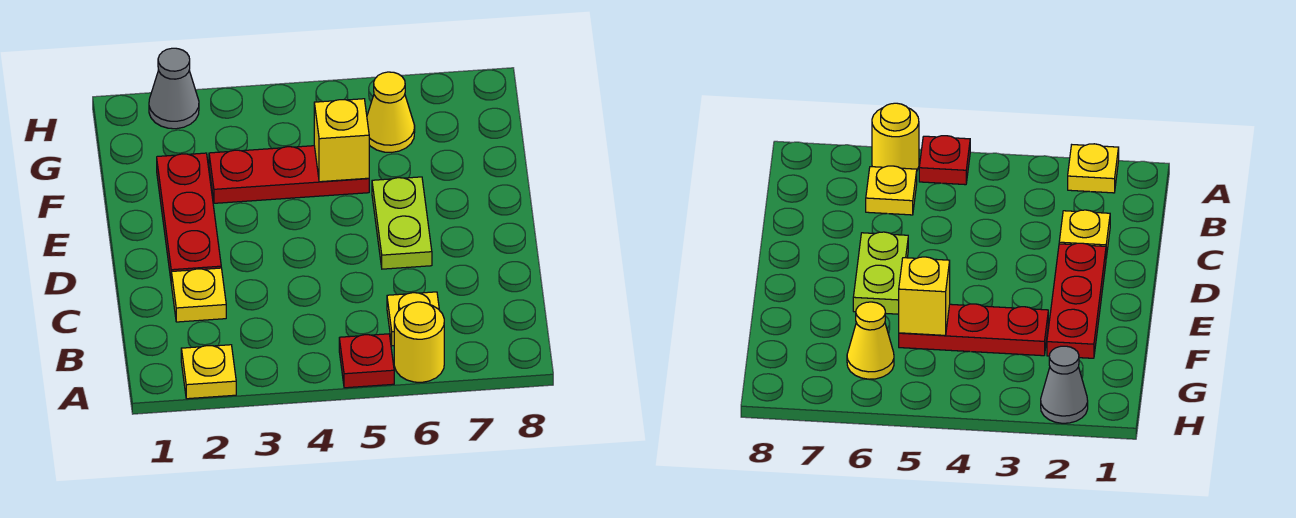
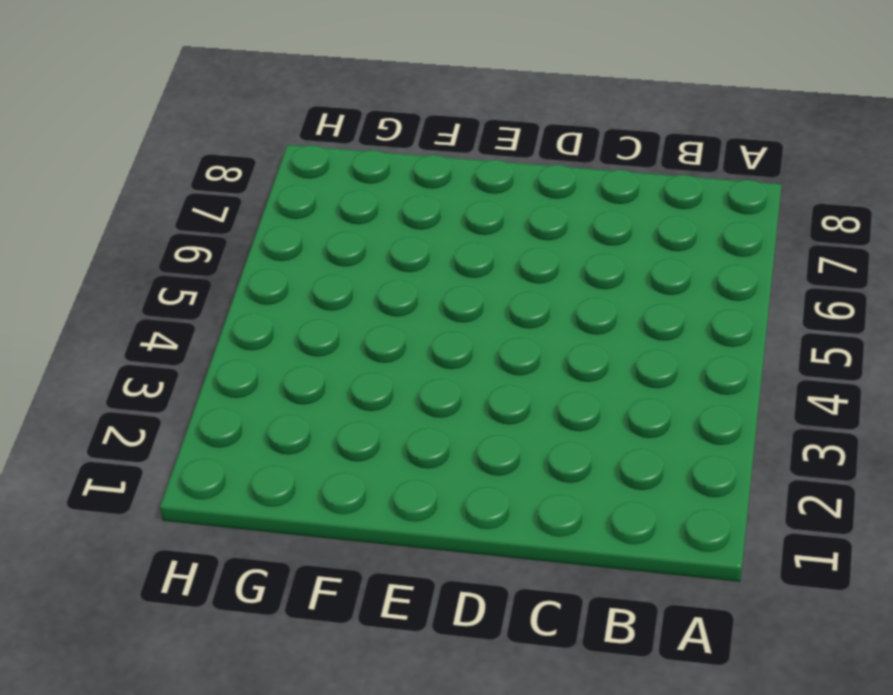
none -> yellow 1x1 plate [181,345,236,399]
none -> red 1x1 plate [339,334,394,388]

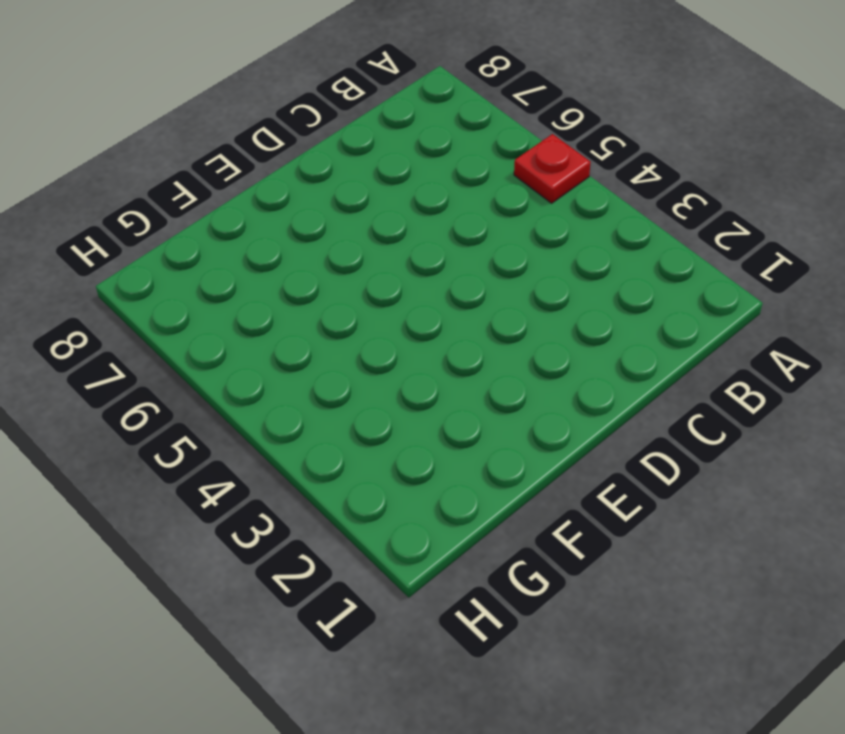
none -> yellow 1x1 plate [181,345,236,399]
none -> yellow 1x1 round brick [394,302,444,382]

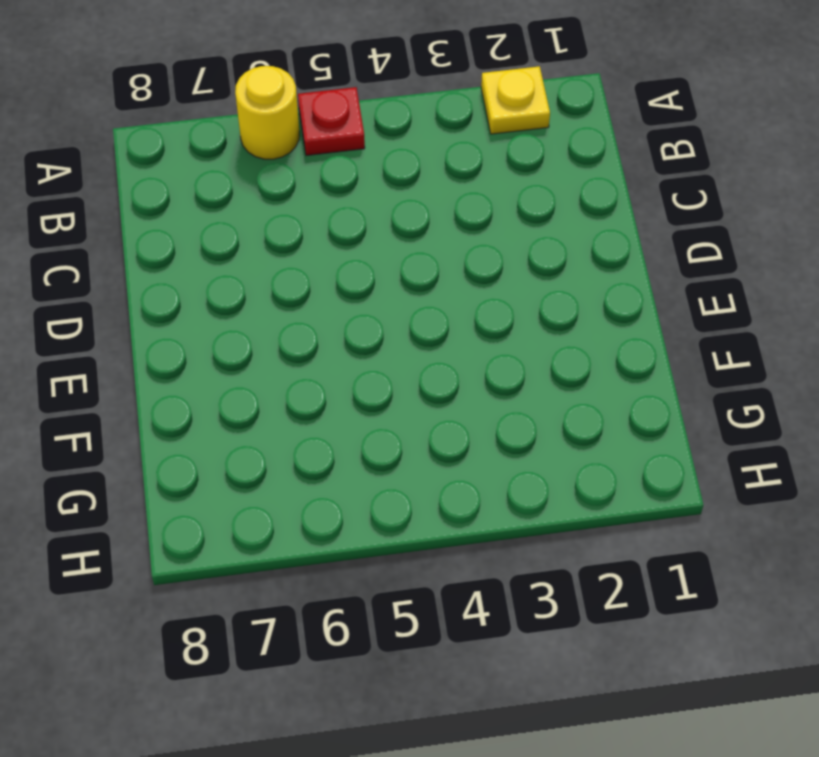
none -> yellow 1x1 plate [387,292,439,346]
none -> yellow 1x1 plate [171,268,226,322]

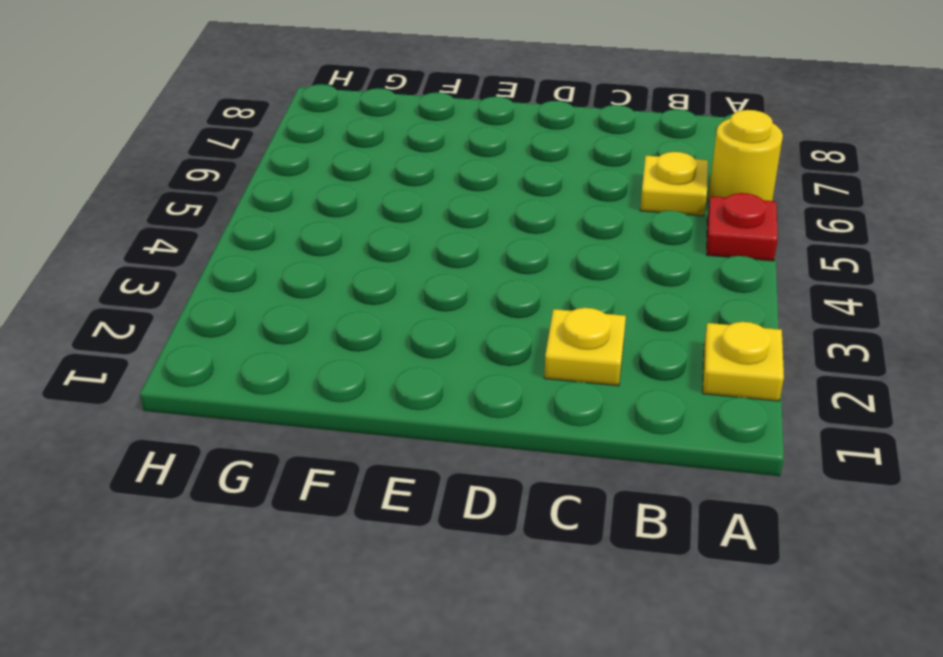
none -> red 1x3 plate [157,153,221,278]
none -> lime 1x2 plate [372,177,432,269]

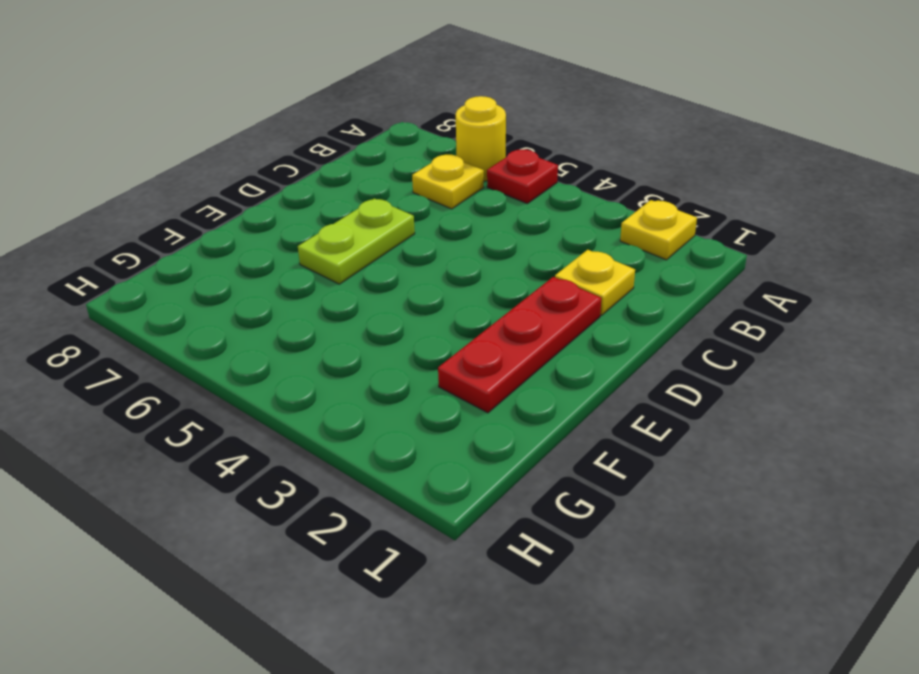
none -> red 1x3 plate [209,146,369,203]
none -> yellow 1x1 cone [367,72,415,152]

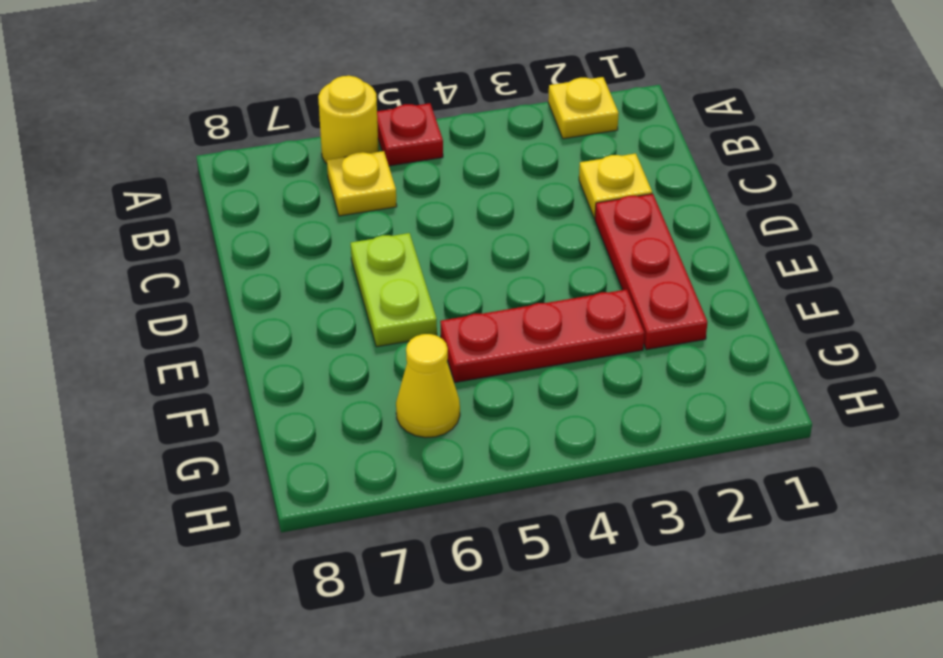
none -> grey 1x1 cone [149,48,199,129]
none -> yellow 1x1 brick [314,99,369,182]

